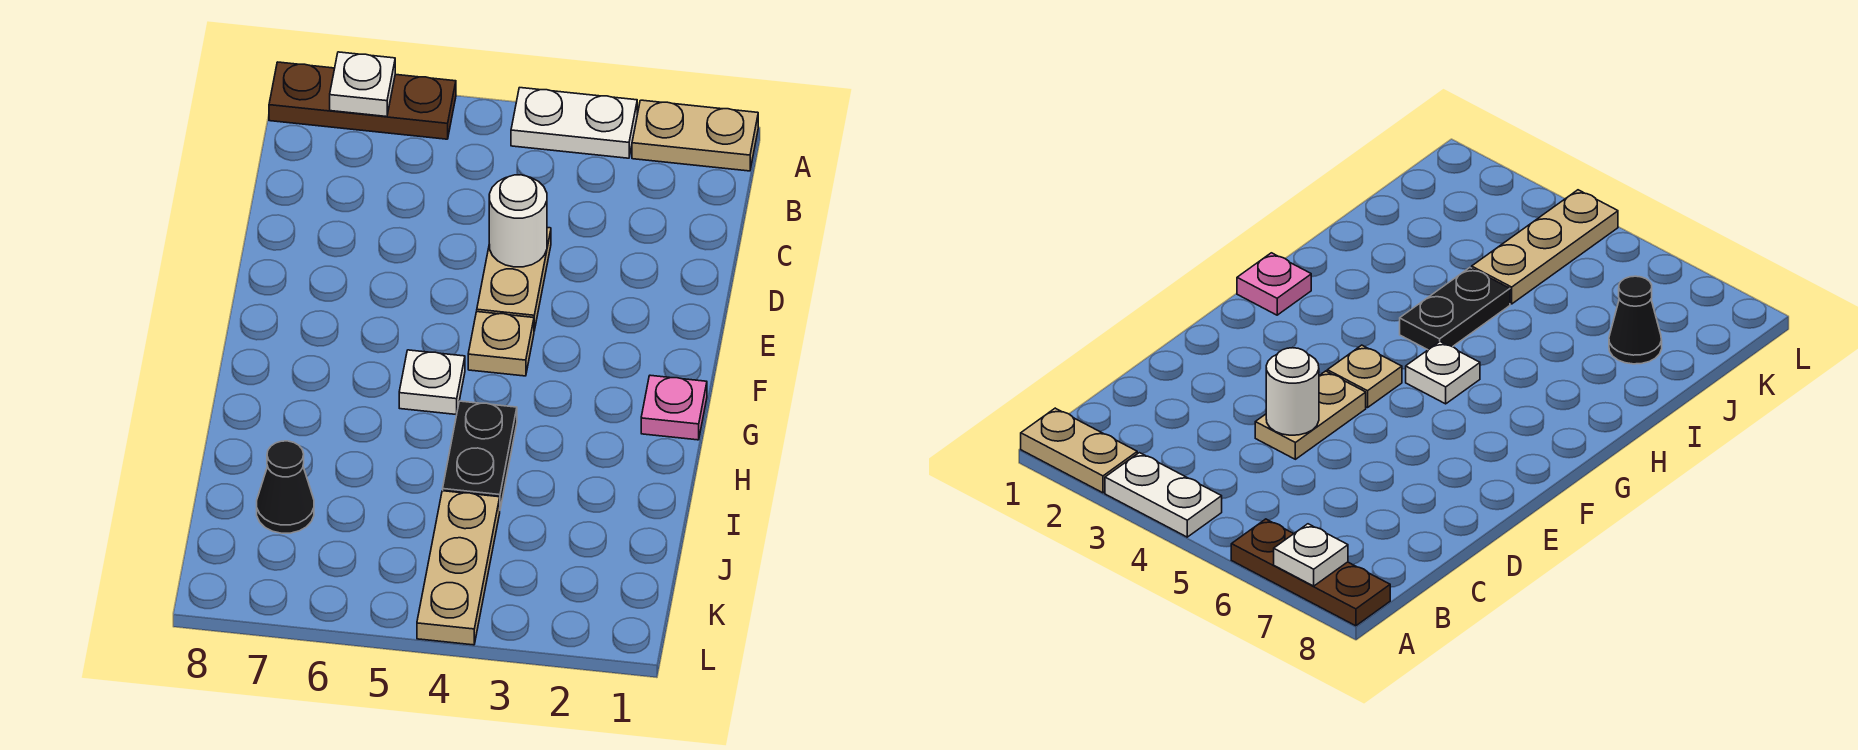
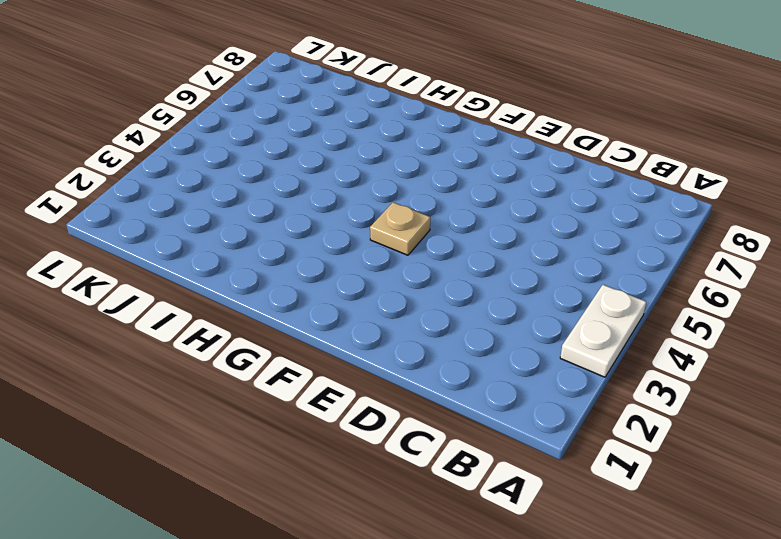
none -> tan 1x2 plate [632,100,758,171]
none -> brown 1x3 plate [269,62,456,139]
none -> tan 1x2 plate [477,228,551,331]

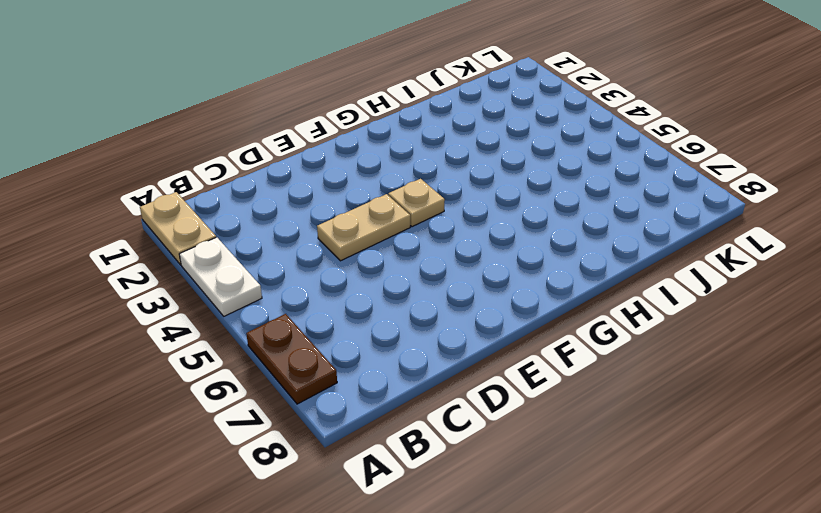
brown 1x2 plate [246,314,337,404] -> brown 1x3 plate [269,62,456,139]
none -> pink 1x1 plate [641,375,707,440]
none -> white 1x1 plate [399,350,465,415]
none -> black 1x2 plate [443,401,517,509]

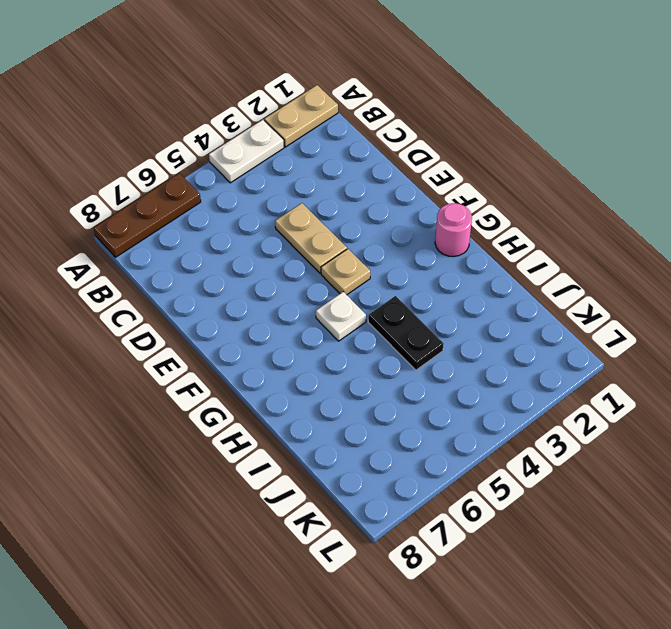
pink 1x1 round brick [435,203,472,257] -> pink 1x1 plate [641,375,707,440]
none -> tan 1x3 plate [417,491,500,645]
none -> black 1x1 cone [257,441,314,533]
none -> white 1x1 plate [330,52,395,117]

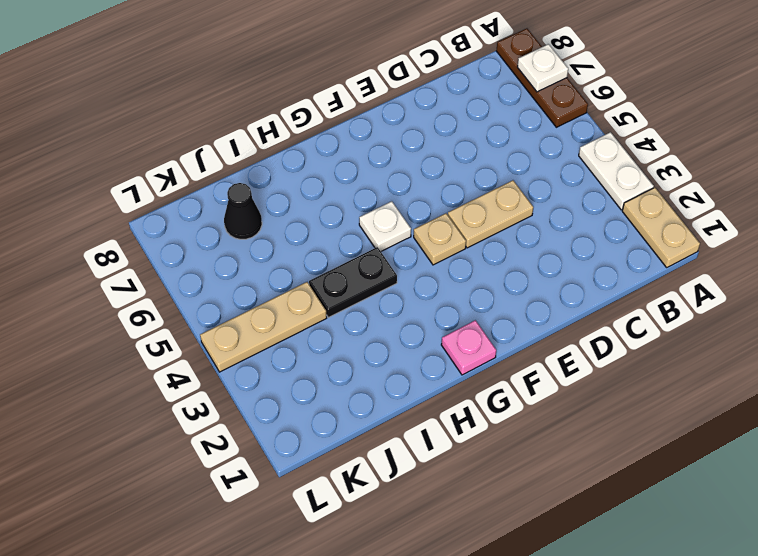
none -> white 1x1 round brick [489,175,547,267]

